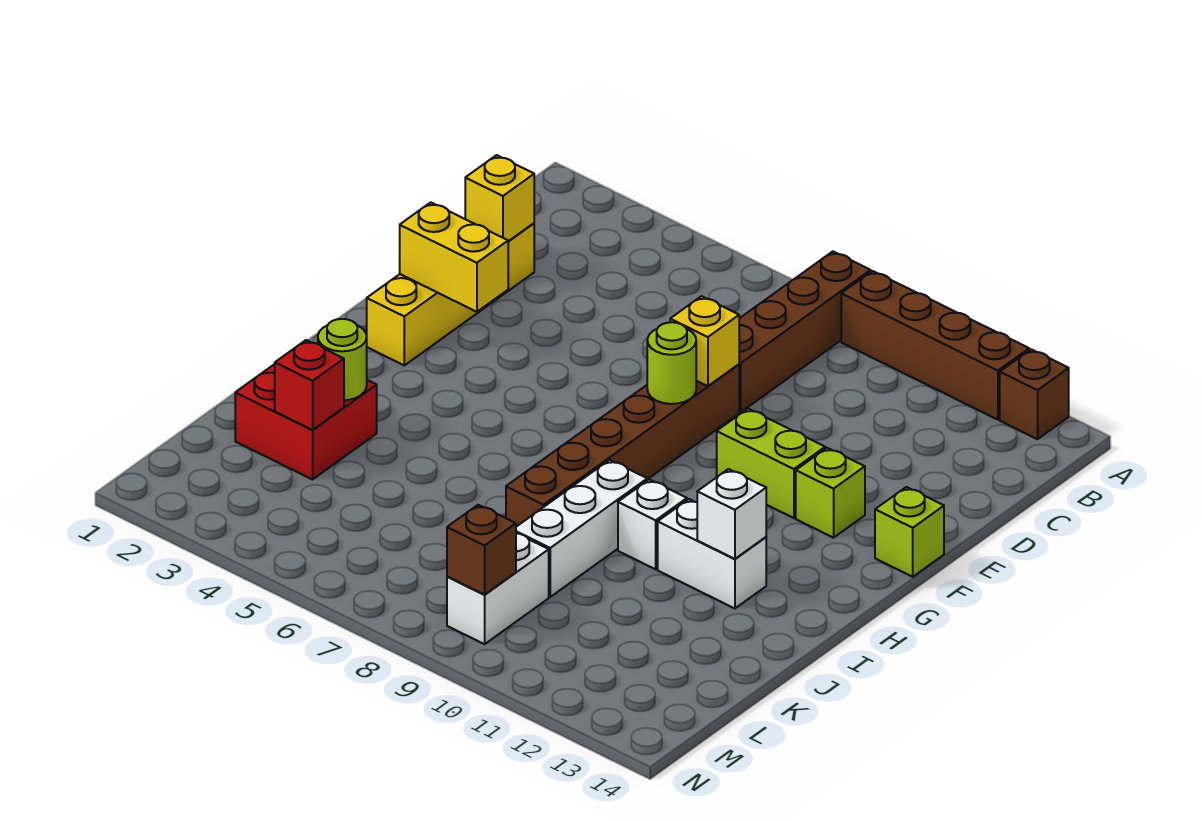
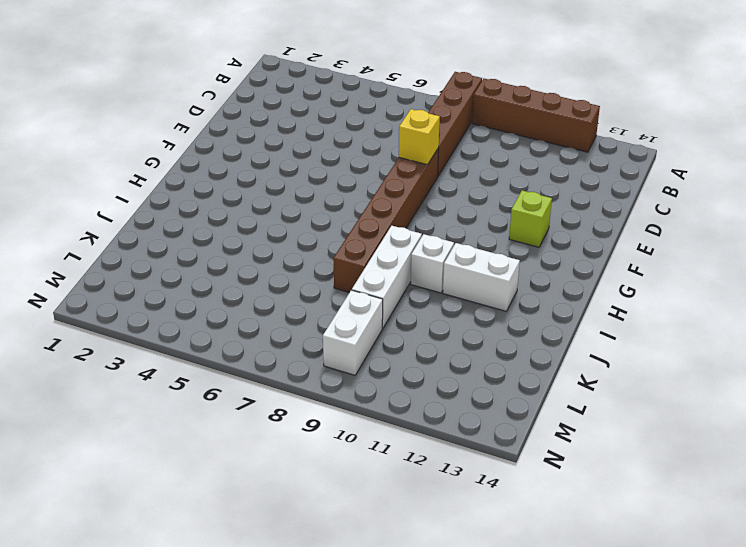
none -> brown 1x1 brick [1000,349,1069,439]
none -> yellow 1x4 brick [367,223,534,365]
none -> lime 1x2 brick [717,409,825,518]

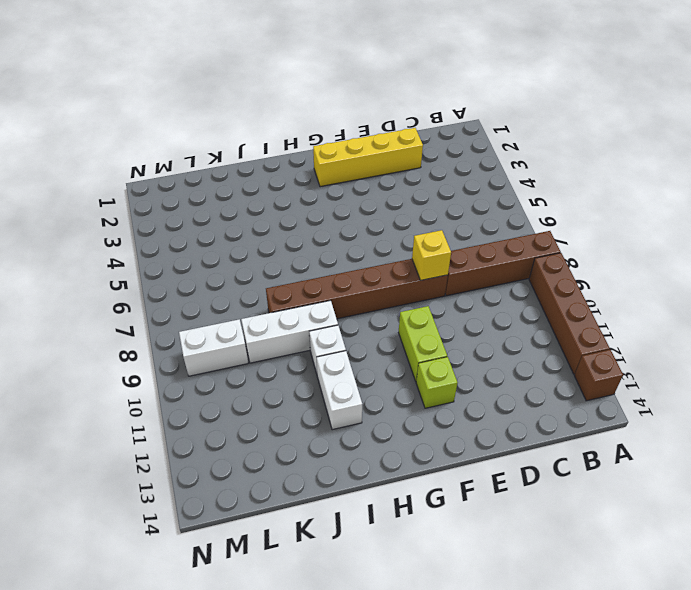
none -> lime 1x1 brick [875,487,944,577]
none -> red 2x2 brick [235,364,377,480]
none -> yellow 1x1 brick [465,155,534,241]

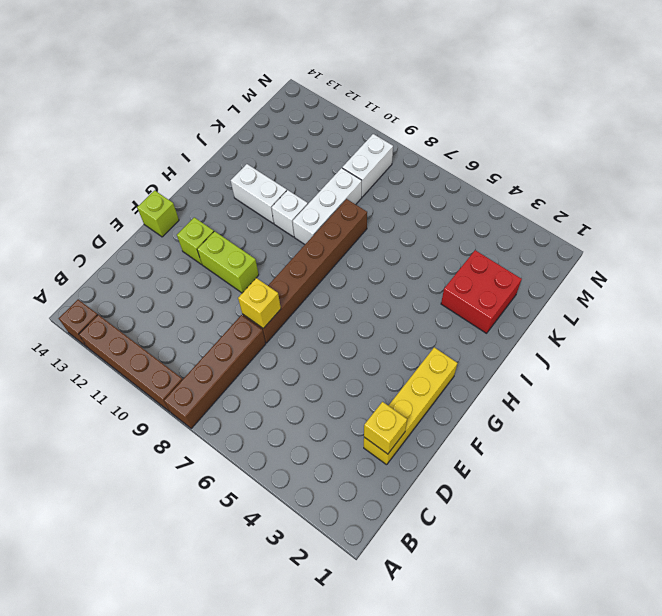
none -> yellow 1x2 brick [400,202,508,312]
none -> lime 1x1 round brick [647,322,696,404]
none -> white 1x1 brick [697,469,766,559]

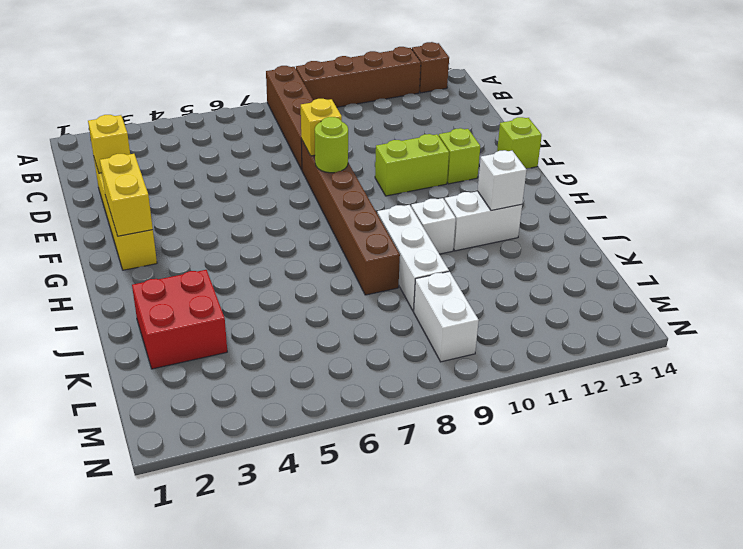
yellow 1x2 brick [100,154,153,236] -> yellow 1x2 brick turned to [400,202,508,312]
none -> lime 1x1 round brick [318,319,367,400]
none -> red 1x1 brick [275,340,344,430]
none -> brown 1x1 brick [447,505,516,595]

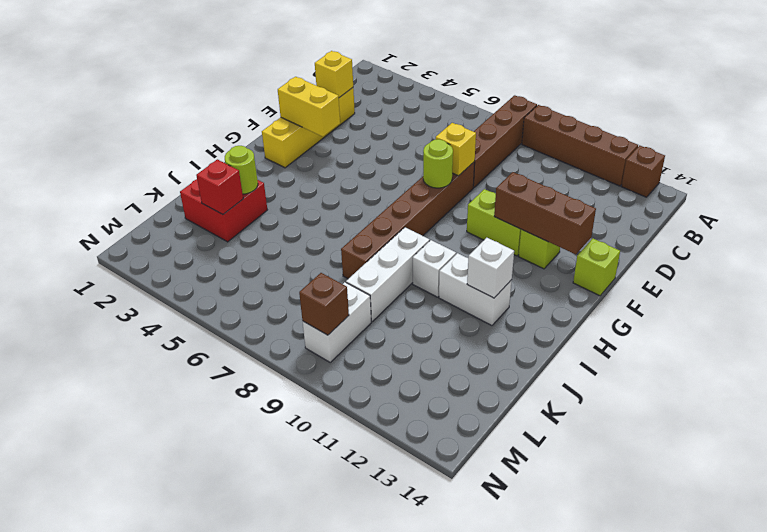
brown 1x3 brick [494,172,596,254] -> none

